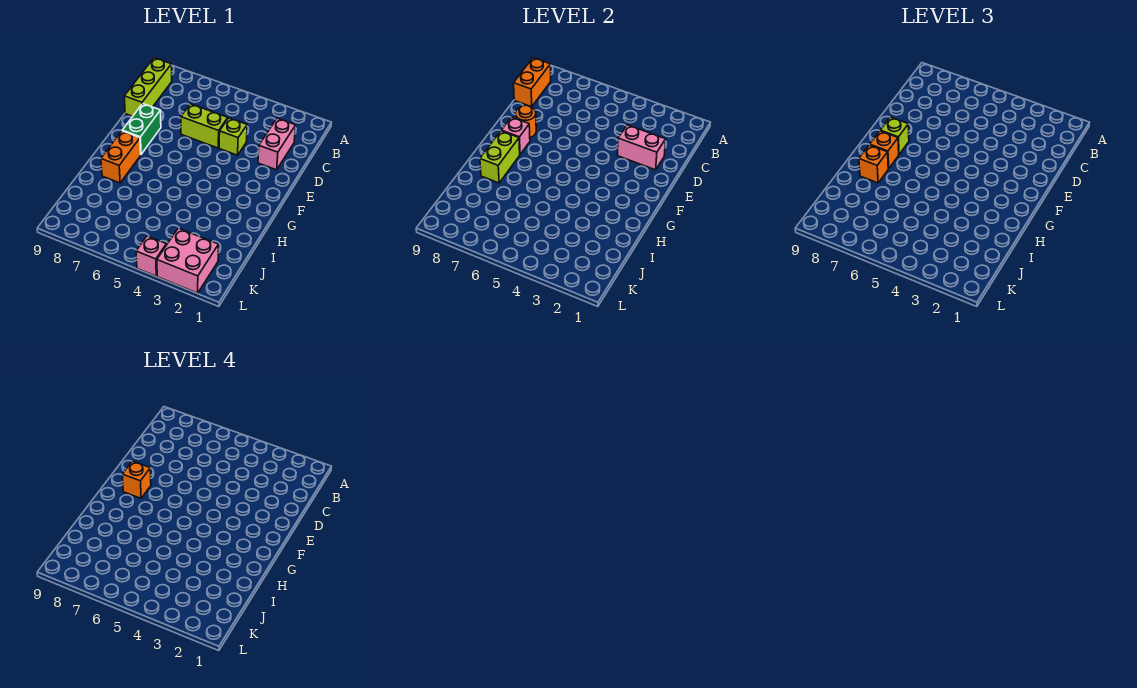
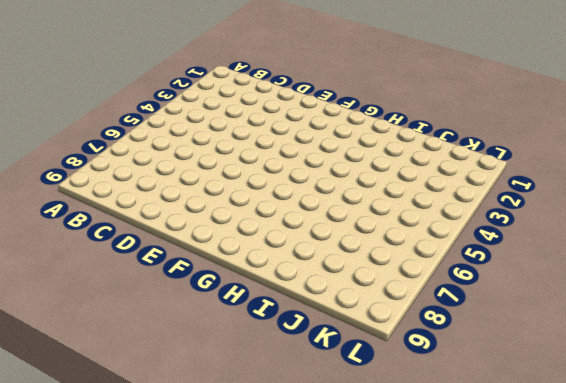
none -> lime 1x3 brick [124,58,172,116]
none -> pink 1x2 brick [258,118,296,170]
none -> lime 1x1 brick [219,118,247,155]

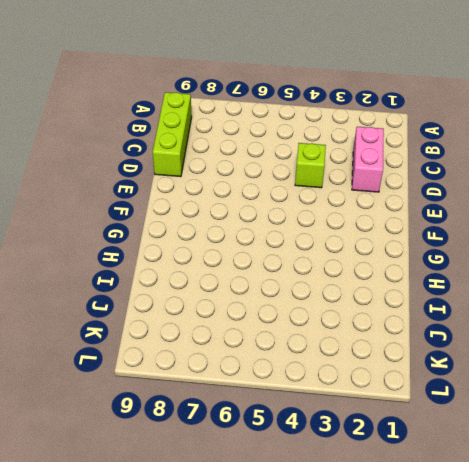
none -> lime 1x2 brick [181,104,228,148]
none -> green 1x2 brick [122,104,161,154]
none -> orange 1x2 brick [101,131,141,183]

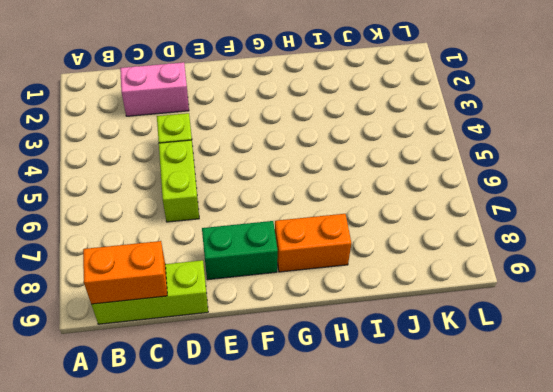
none -> pink 2x2 brick [157,228,219,293]
none -> pink 1x1 brick [136,236,166,276]
none -> pink 1x2 brick [618,125,666,170]

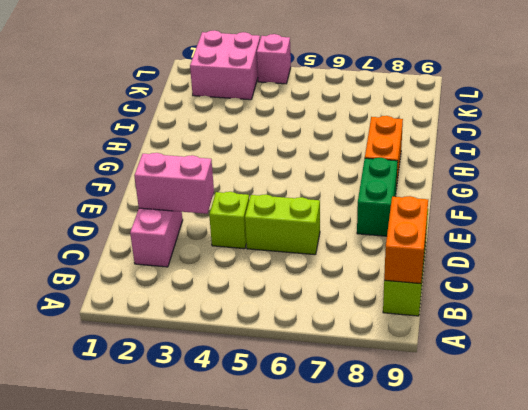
none -> orange 1x1 round brick [516,105,536,137]
none -> pink 1x1 brick [501,117,530,154]
none -> lime 1x2 brick [480,131,520,183]

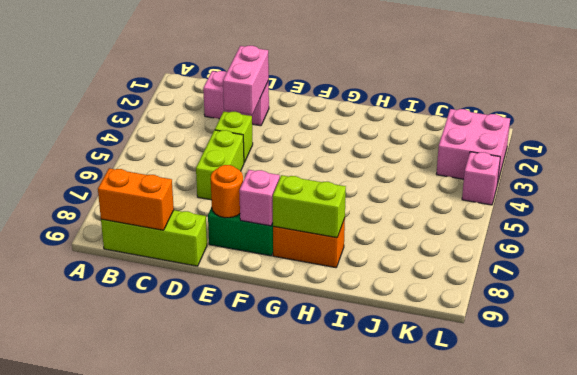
none -> lime 1x1 brick [880,117,909,154]
none -> orange 1x1 brick [870,131,899,168]
none -> orange 1x1 brick [859,145,889,183]

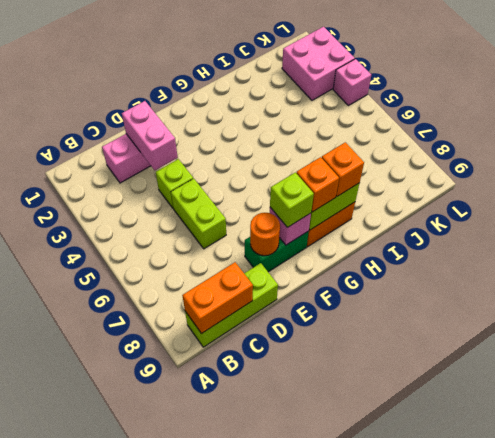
none -> orange 1x1 brick [122,461,151,498]

